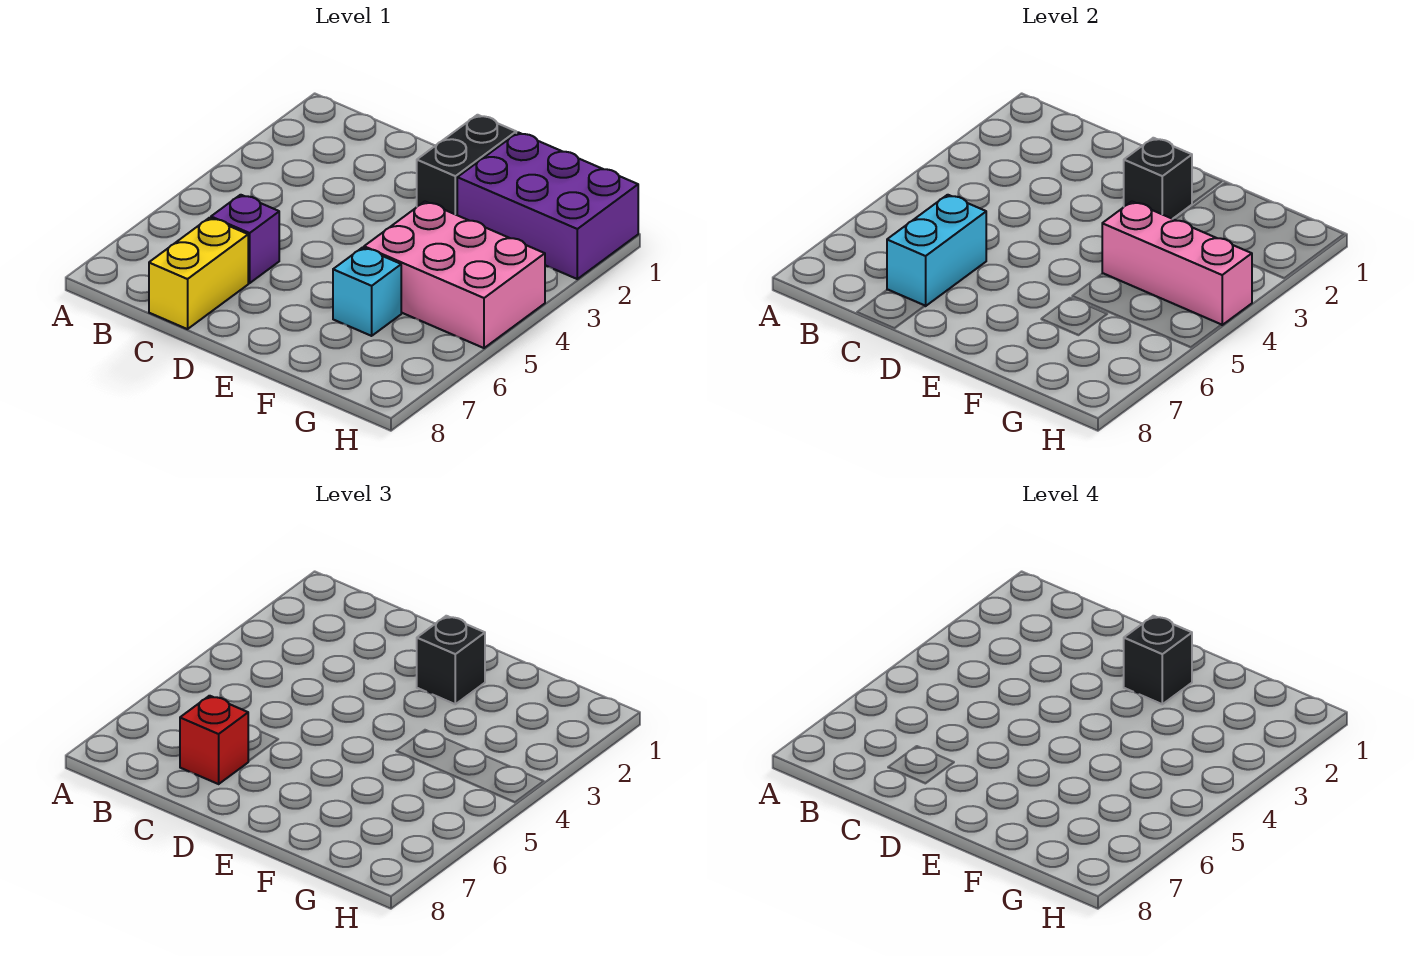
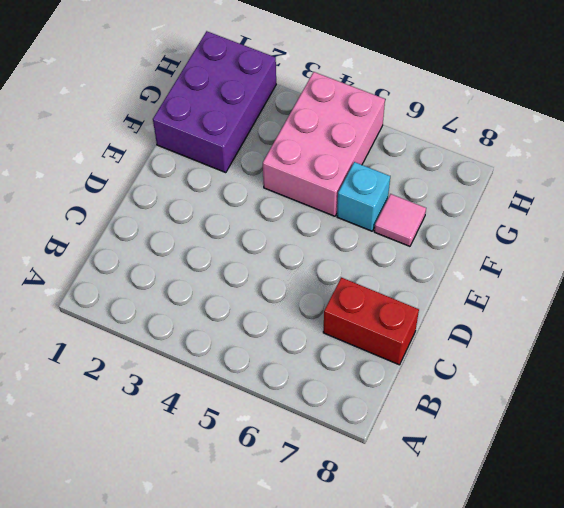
red 1x2 brick [323,277,419,365] -> yellow 1x2 brick [149,218,248,329]
pink 1x1 tile [374,194,426,246] -> none
none -> purple 1x1 brick [211,195,279,283]
none -> black 1x2 brick [417,115,516,215]
none -> cyan 1x2 brick [887,195,986,306]

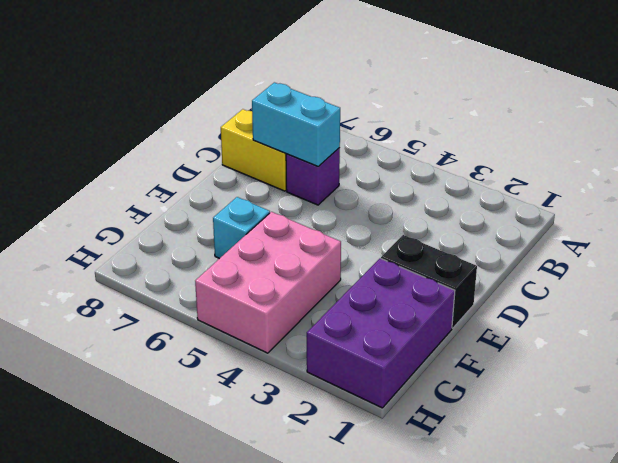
none -> black 1x1 brick [1124,138,1192,219]
none -> pink 1x3 brick [1102,202,1252,325]
none -> red 1x1 brick [180,696,248,784]

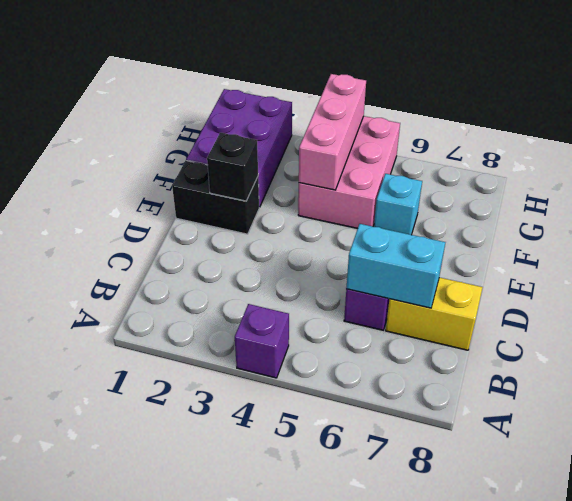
purple 1x1 brick [235,304,289,378] -> none
none -> red 1x1 brick [180,696,248,784]
none -> black 1x1 brick [417,616,485,704]
none -> black 1x1 brick [1124,616,1192,704]

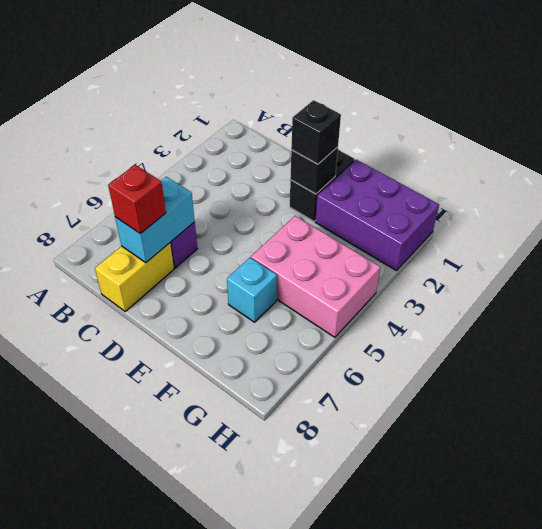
none -> pink 1x3 brick [1102,202,1252,325]
none -> black 1x1 brick [1124,616,1192,704]

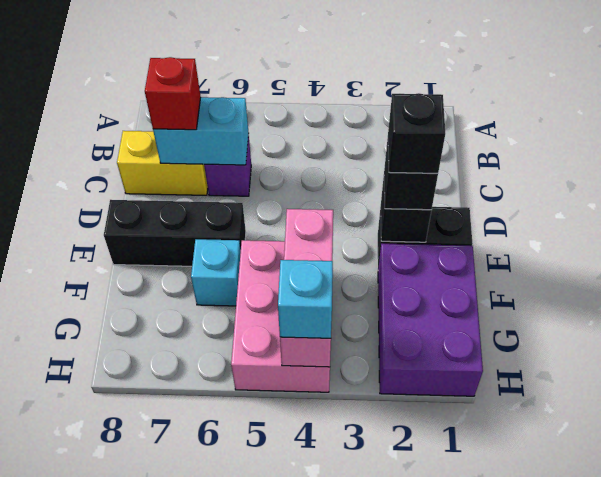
black 1x3 brick [104,200,246,266] -> none
cyan 1x1 brick [278,260,333,338] -> none

